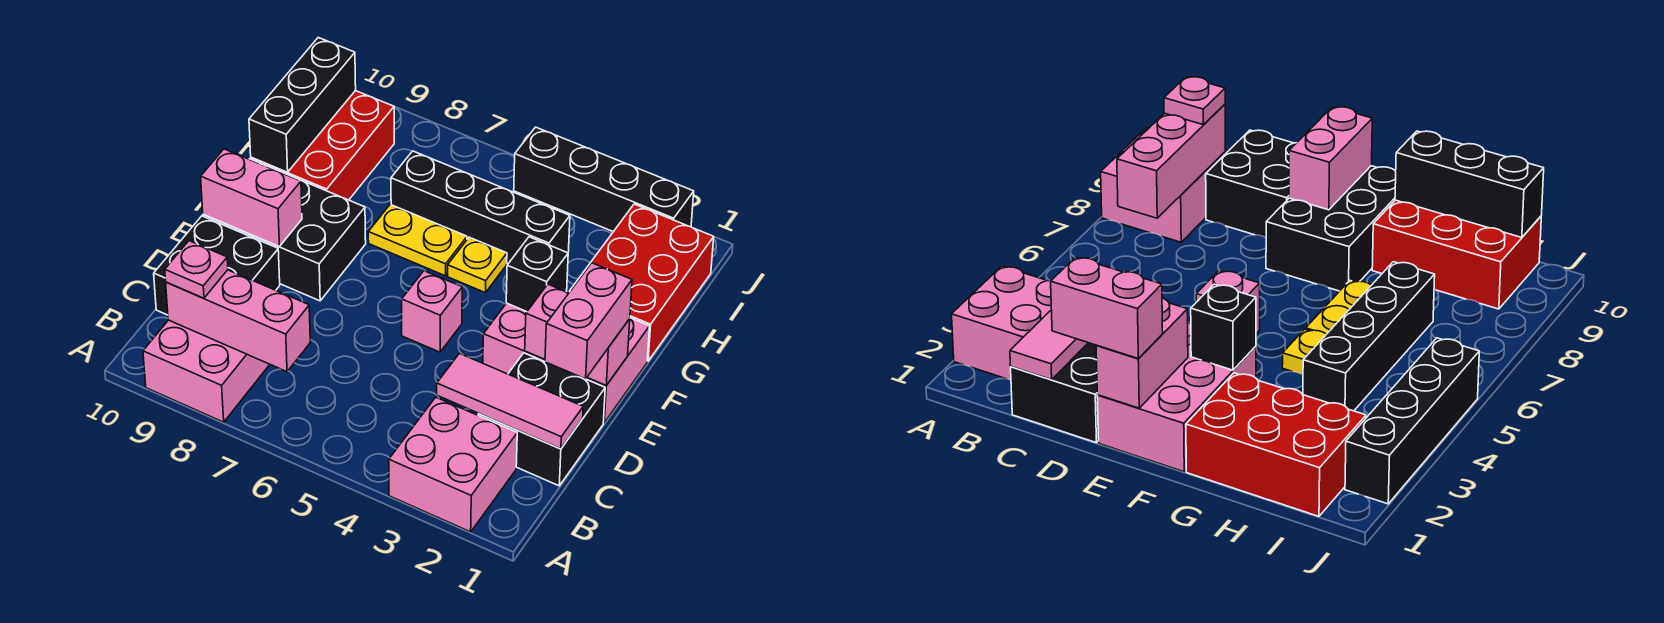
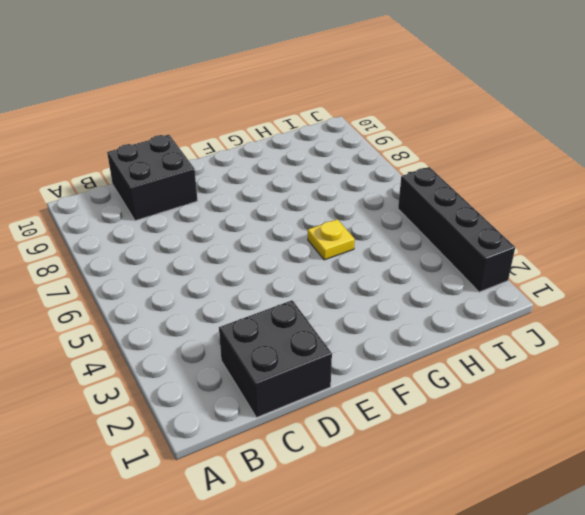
none -> pink 2x2 brick [389,397,517,532]
none -> pink 2x2 brick [143,320,270,422]
none -> pink 2x3 brick [483,291,650,422]

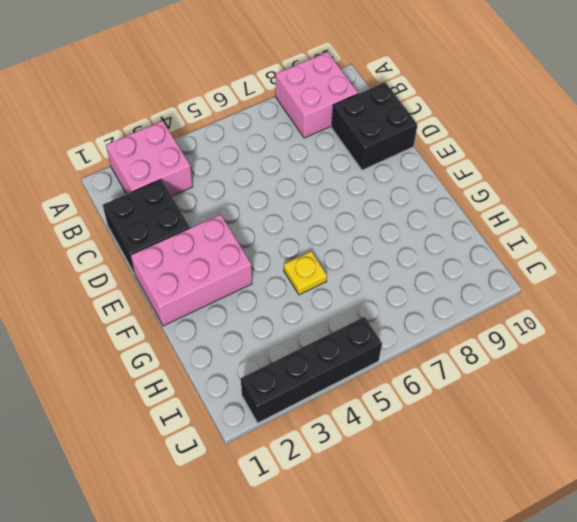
none -> pink 1x1 brick [402,271,462,352]
none -> black 2x3 brick [203,159,366,301]
none -> red 2x3 brick [570,204,714,361]

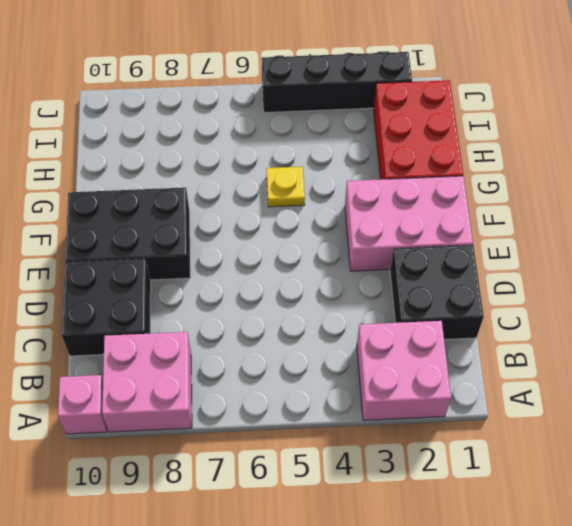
pink 1x1 brick [58,375,107,434] -> pink 1x1 brick moved to [402,271,462,352]
none -> yellow 1x2 plate [368,204,467,276]
none -> red 2x3 brick [251,91,394,200]
none -> black 1x4 brick [391,151,570,264]

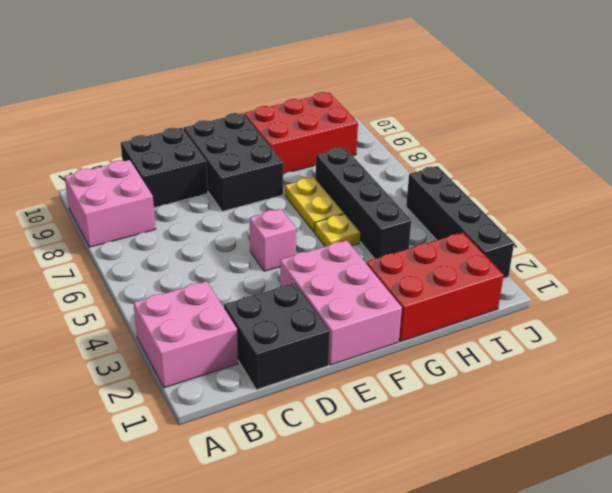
none -> pink 1x3 brick [166,270,310,372]
none -> pink 1x3 tile [437,353,583,449]
none -> pink 1x2 brick [525,284,630,385]

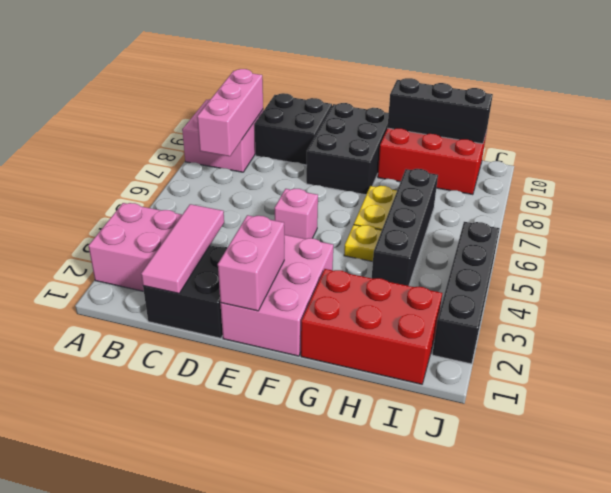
none -> pink 1x2 brick [201,149,302,247]
none -> black 1x1 brick [506,237,568,312]
none -> pink 1x1 plate [165,241,228,298]

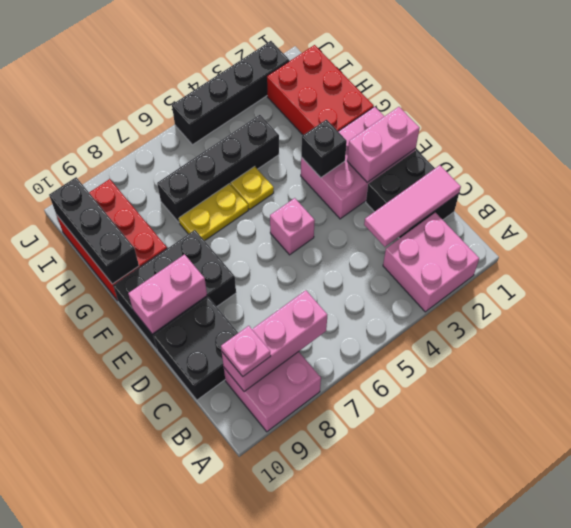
none -> pink 1x2 brick [545,263,632,379]

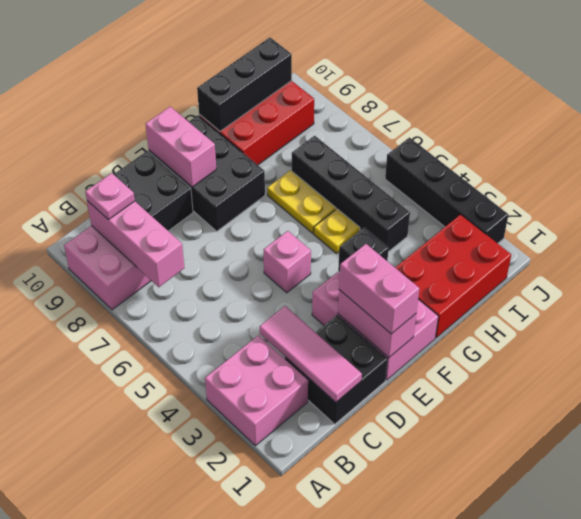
pink 1x2 brick [339,244,419,334] -> pink 1x2 brick turned to [545,263,632,379]

